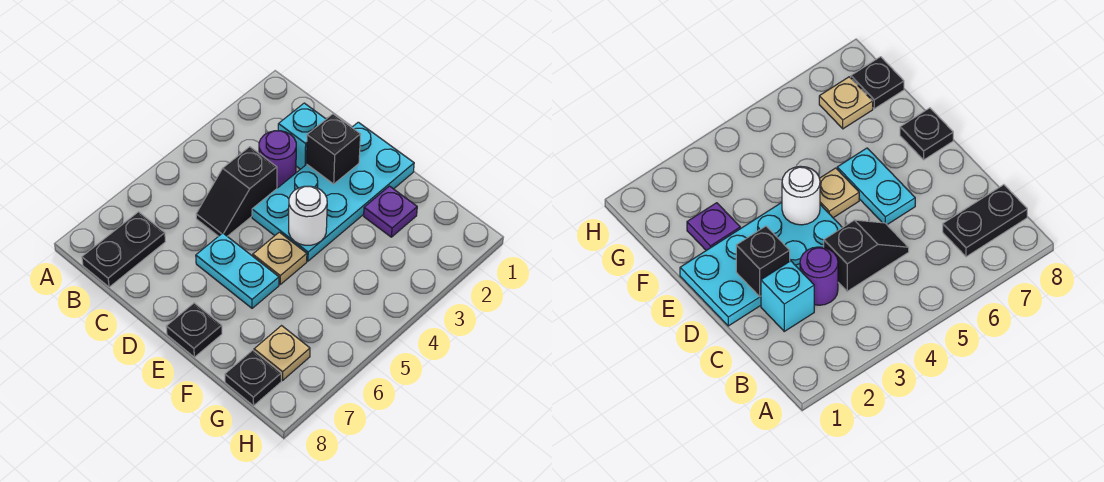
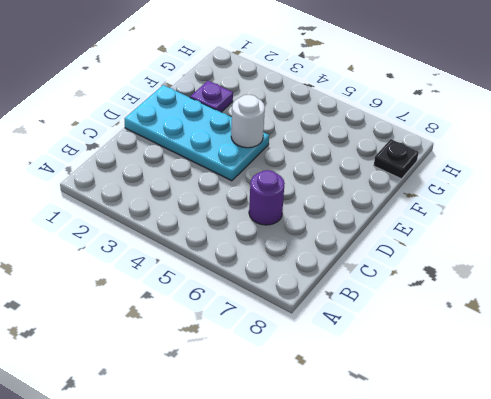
purple 1x1 round brick [249,170,285,225] -> purple 1x1 round brick moved to [259,131,296,188]
none -> black 1x2 plate [82,212,165,287]
none -> cyan 1x1 brick [278,103,326,169]
none -> black 1x2 slope [196,147,277,236]

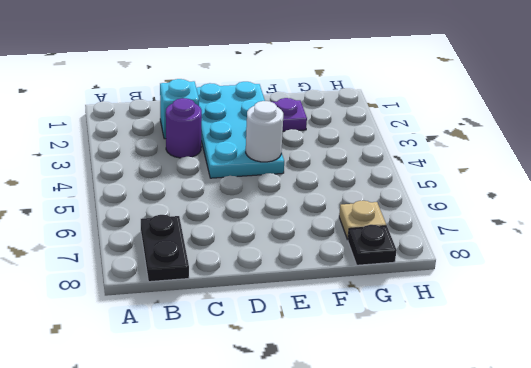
none -> black 1x2 slope [196,147,277,236]
none -> cyan 1x2 plate [196,233,279,308]
none -> tan 1x1 plate [253,232,307,284]

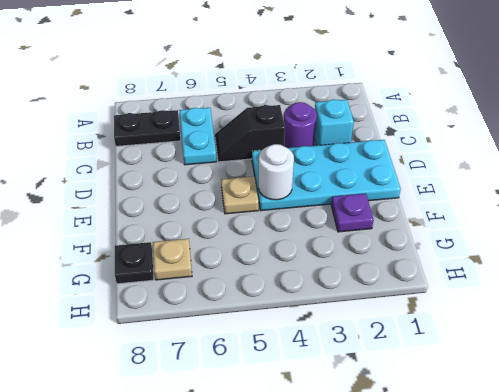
cyan 1x2 plate [179,108,217,165] -> cyan 1x2 plate moved to [196,233,279,308]
none -> black 1x1 plate [166,303,222,357]
none -> black 1x1 brick [307,114,361,184]

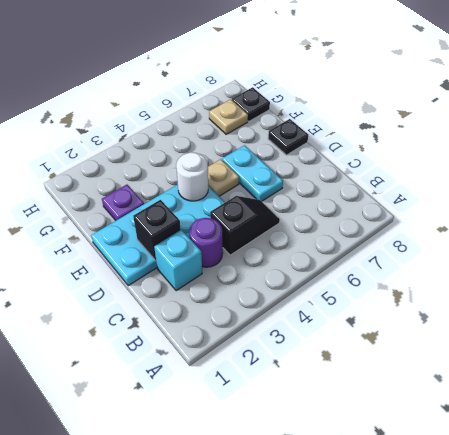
none -> black 1x2 plate [82,212,165,287]

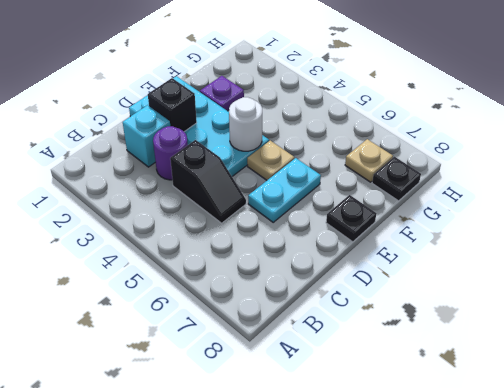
none -> black 1x2 plate [82,212,165,287]

